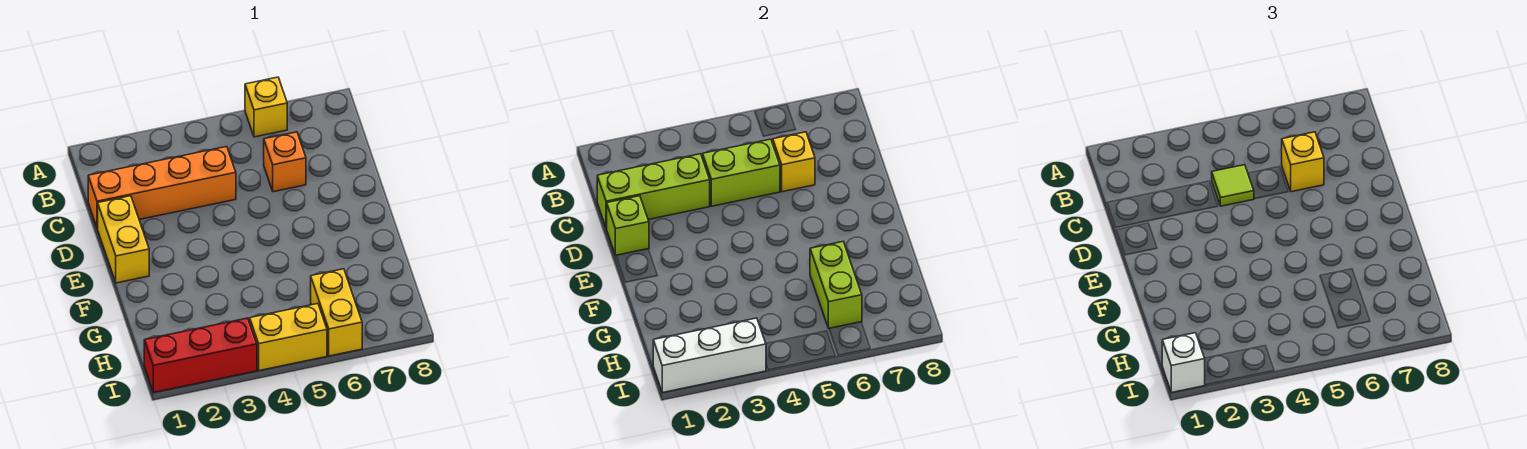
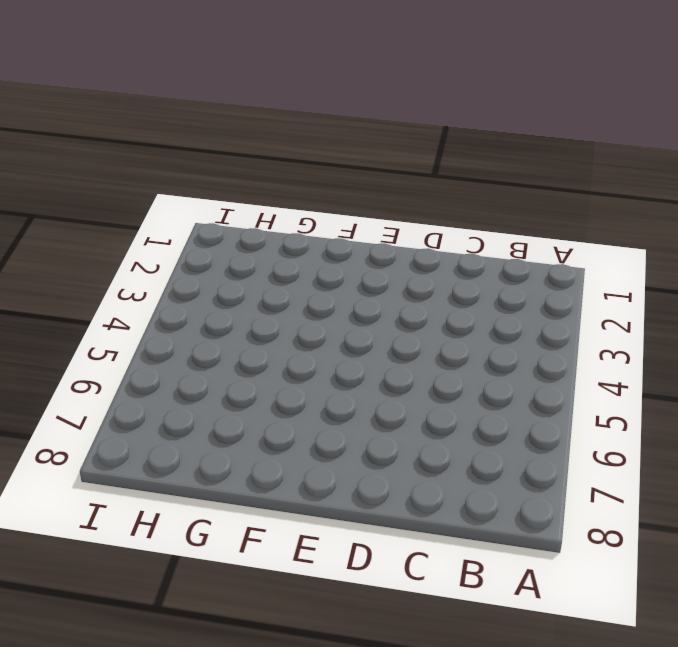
none -> yellow 1x1 brick [245,77,287,137]
none -> orange 1x4 brick [88,147,236,228]
none -> orange 1x1 brick [264,132,306,192]

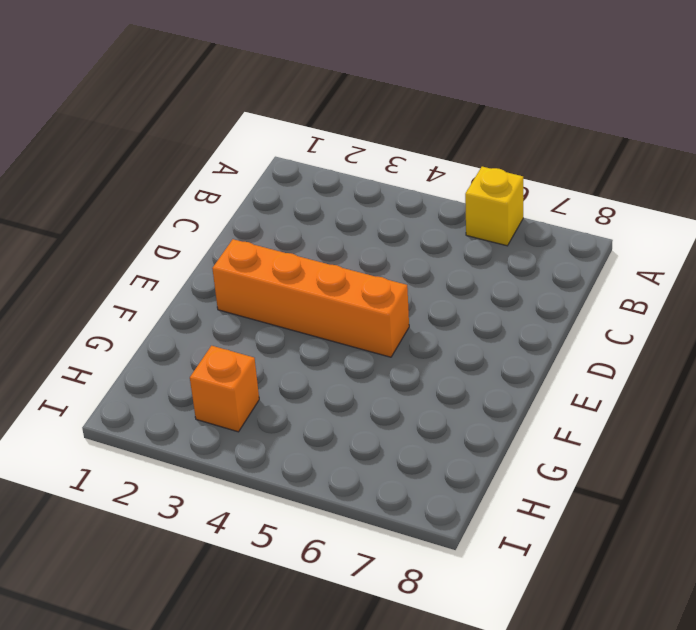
orange 1x4 brick [212,239,409,357] -> orange 1x4 brick moved to [88,147,236,228]
orange 1x1 brick [190,346,259,432] -> orange 1x1 brick moved to [264,132,306,192]
none -> yellow 1x2 brick [98,196,149,283]
none -> yellow 1x2 brick [311,269,362,356]
none -> red 1x3 brick [144,318,257,393]

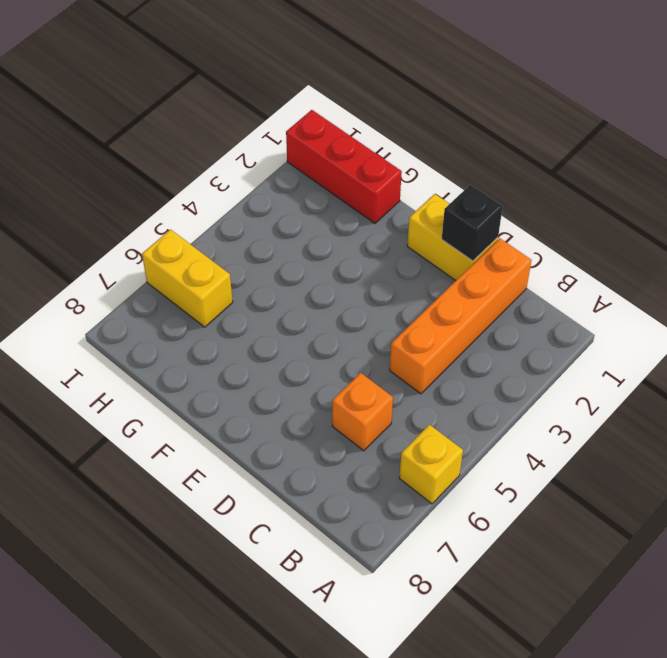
black 1x1 brick [442,185,503,261] -> lime 1x1 brick [607,196,649,255]
red 1x3 brick [286,110,402,223] -> red 1x3 brick turned to [144,318,257,393]
none -> yellow 1x2 brick [250,304,327,371]
none -> lime 1x3 brick [597,154,710,228]
none -> lime 1x2 brick [703,139,780,206]

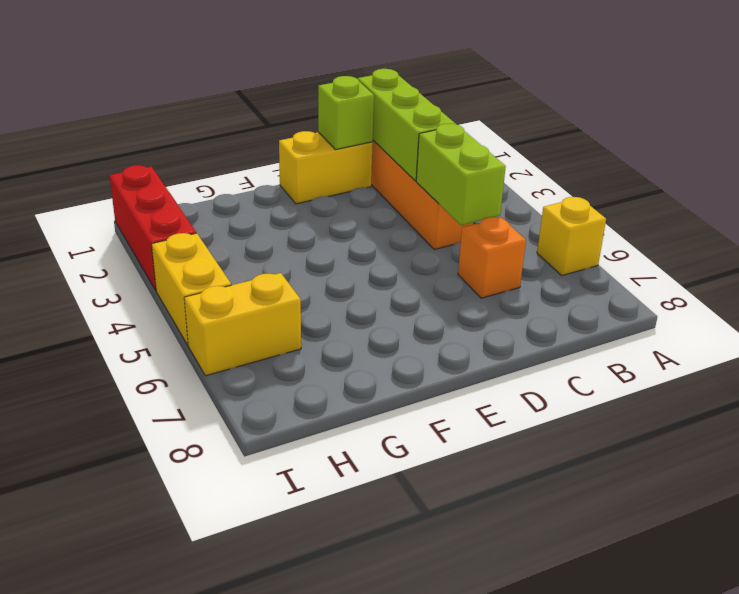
none -> yellow 1x1 brick [773,132,815,192]
none -> lime 1x2 brick [810,242,862,328]
none -> white 1x3 brick [653,318,766,393]

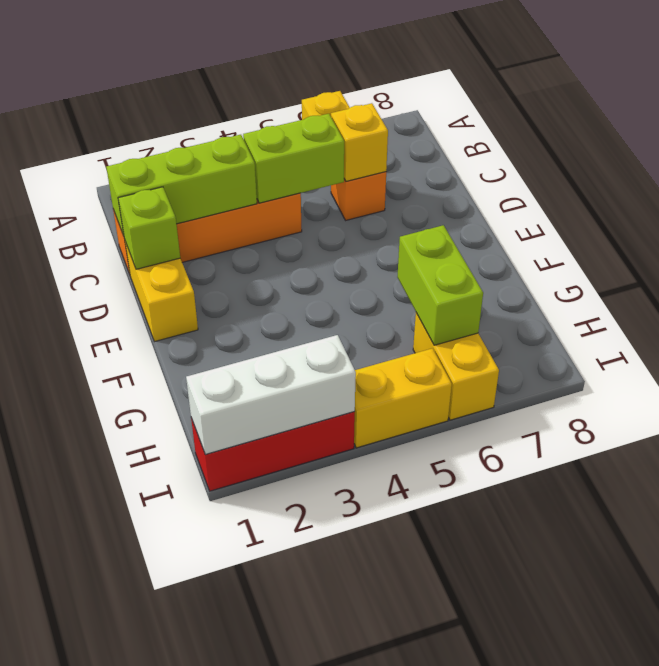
none -> lime 1x1 tile [1212,165,1254,206]
none -> yellow 1x1 brick [1282,132,1324,192]
none -> white 1x1 brick [1162,333,1205,393]

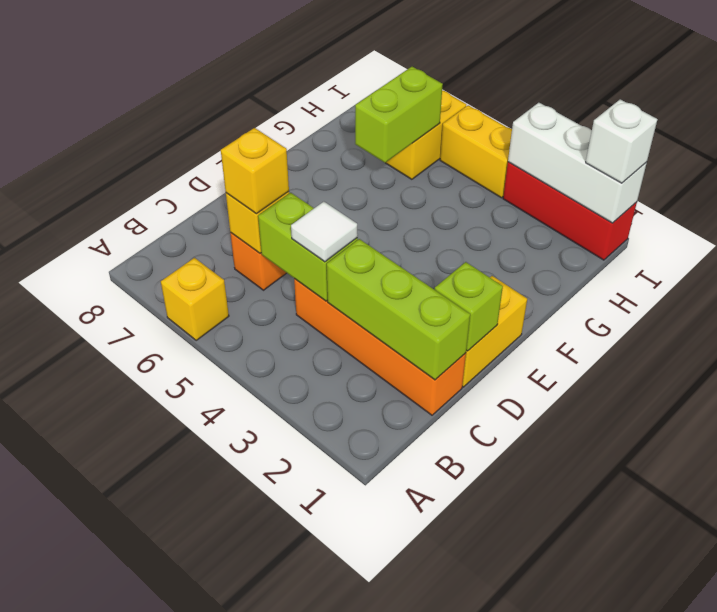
white 1x1 tile [291,202,358,262] -> lime 1x1 tile [1212,165,1254,206]

